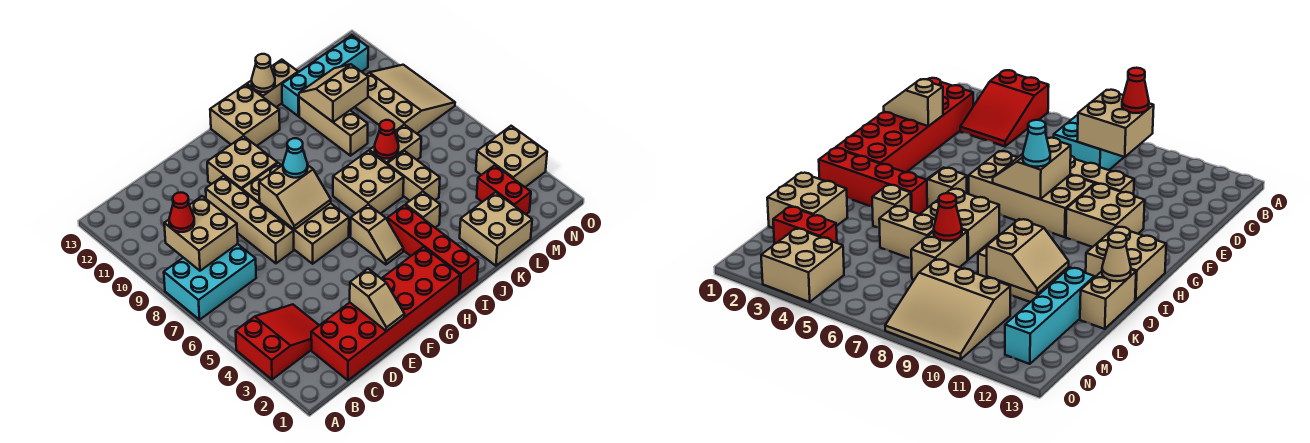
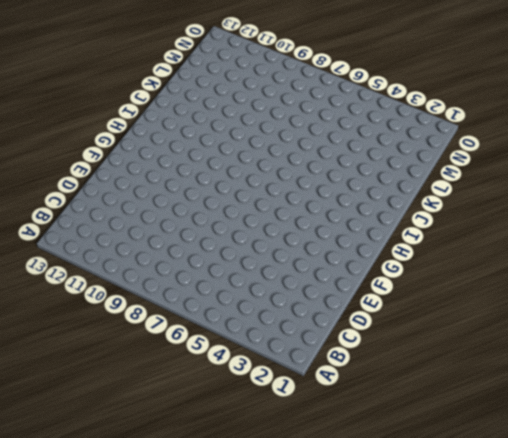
none -> red 2x3 slope [236,304,319,380]
none -> cyan 2x3 brick [164,244,256,320]
none -> red 2x6 brick [311,247,460,380]

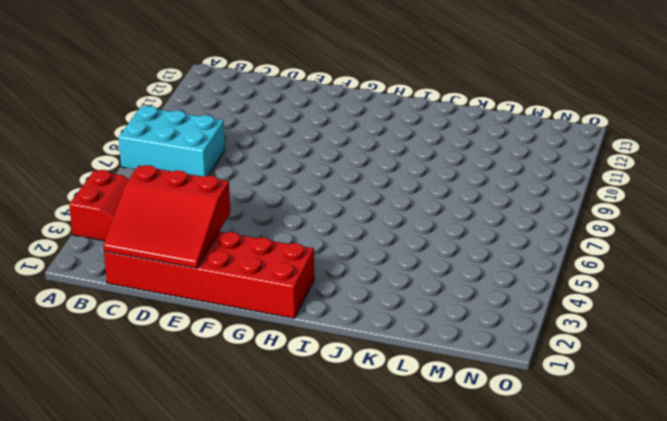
red 3x3 slope [103,165,230,268] -> tan 1x2 slope [350,269,404,331]
none -> tan 1x4 brick [206,176,294,263]
none -> tan 2x4 brick [242,163,349,264]
none -> tan 2x2 brick [207,136,277,190]

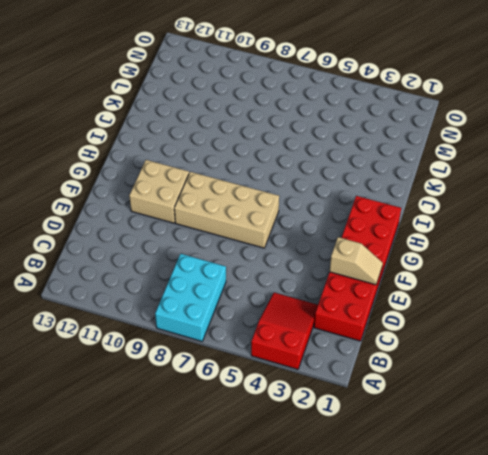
none -> tan 1x4 brick [206,176,294,263]
none -> tan 1x2 slope [350,205,403,265]
none -> tan 2x2 brick [210,84,280,146]

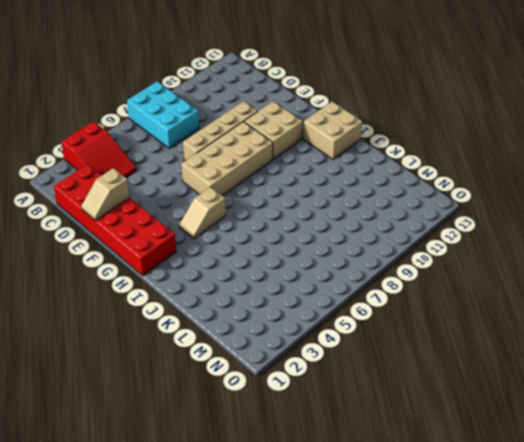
none -> red 1x4 brick [387,205,478,294]
none -> tan 2x2 brick [333,151,404,214]
none -> tan 1x1 brick [406,192,440,228]

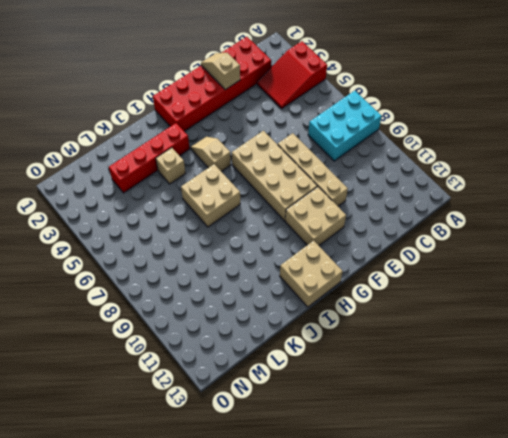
red 1x4 brick [109,123,190,193] -> red 1x4 brick turned to [387,205,478,294]
none -> tan 1x2 brick [247,60,298,107]
none -> tan 2x2 brick [460,192,532,266]
none -> tan 1x2 brick [387,151,440,201]

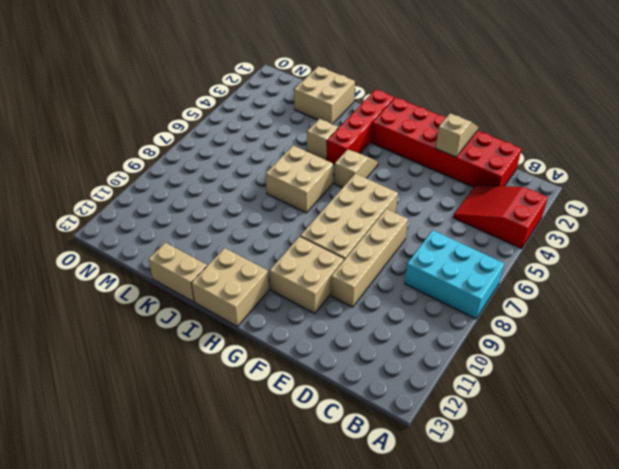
none -> tan 1x2 brick [387,151,440,201]
none -> tan 1x2 brick [369,125,421,164]
none -> tan 1x3 brick [299,97,368,156]

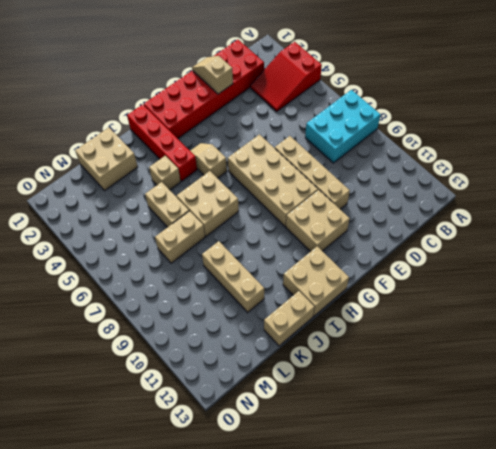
none -> cyan 1x4 brick [282,35,368,116]
none -> red 1x2 brick [477,165,531,214]
none -> tan 3x3 slope [355,65,455,133]

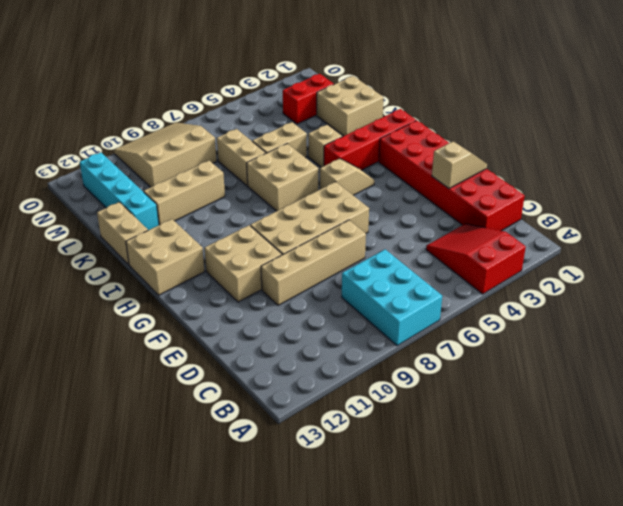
none -> tan 2x2 brick [476,126,547,187]
none -> tan 2x2 brick [164,196,238,271]
none -> tan 2x2 slope [259,165,331,230]

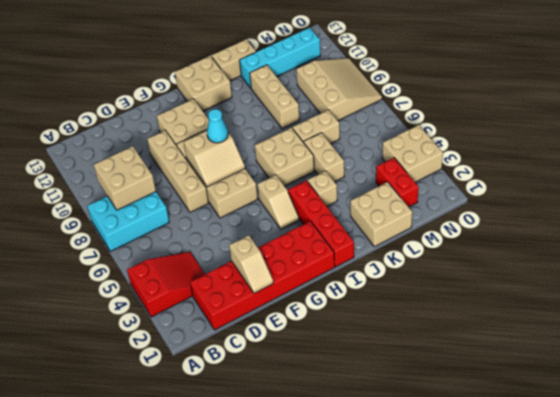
none -> tan 1x1 cone [252,54,275,92]
none -> red 1x1 cone [375,120,399,159]
none -> tan 2x2 slope [299,64,368,122]

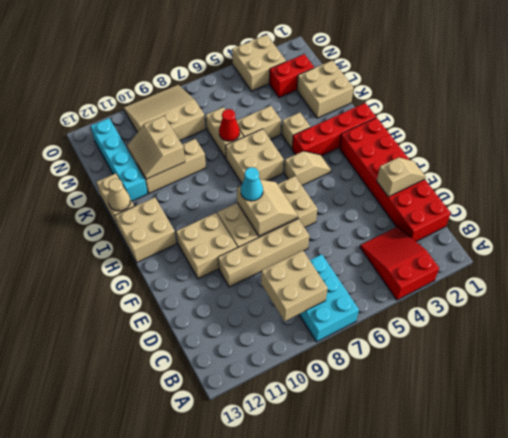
none -> red 1x1 cone [169,193,194,232]

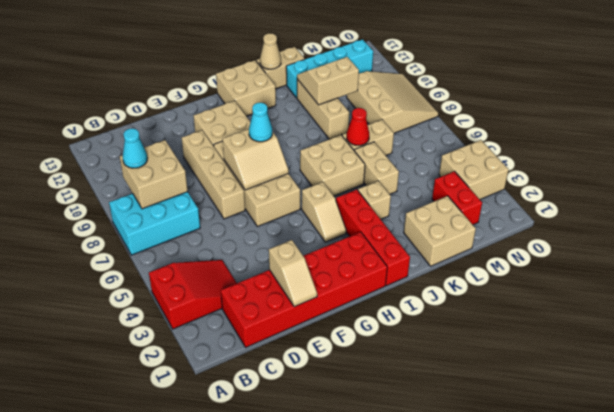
cyan 1x1 cone [123,128,147,168] -> red 1x1 cone [169,193,194,232]

